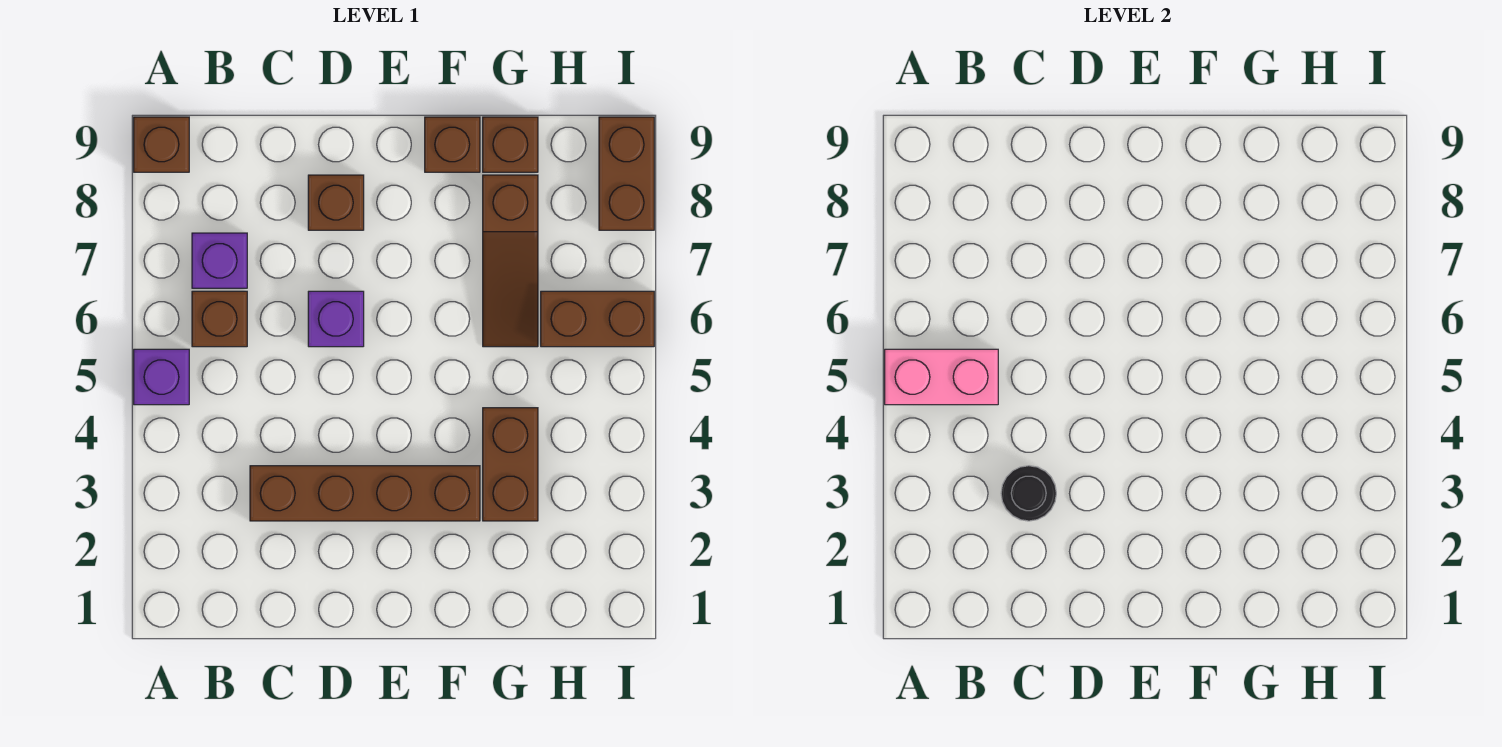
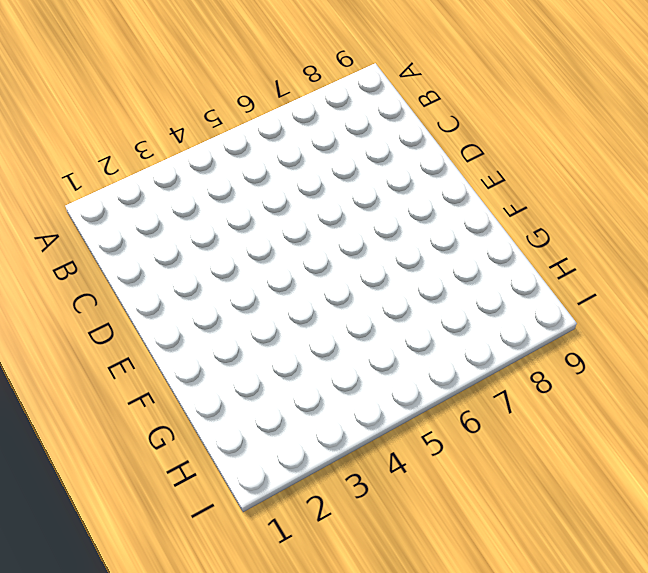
none -> purple 1x1 brick [134,349,189,405]
none -> brown 1x1 brick [134,117,189,172]
none -> brown 1x1 brick [192,291,247,347]

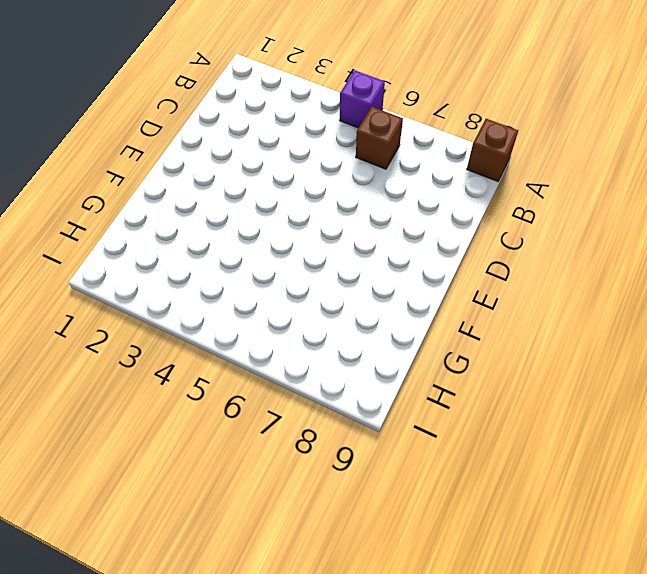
none -> purple 1x1 brick [192,233,247,288]
none -> brown 1x4 brick [250,466,480,521]
none -> purple 1x1 brick [308,291,364,347]

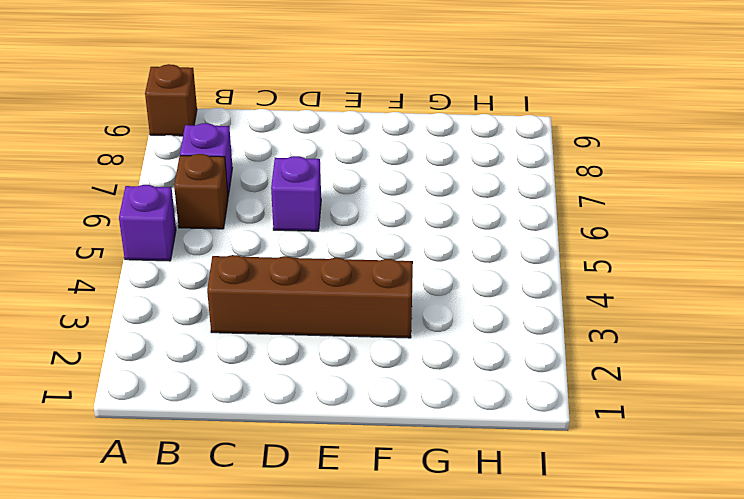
none -> brown 1x1 brick [308,175,364,230]
none -> brown 1x1 brick [425,117,480,172]
none -> brown 1x2 brick [483,408,538,521]

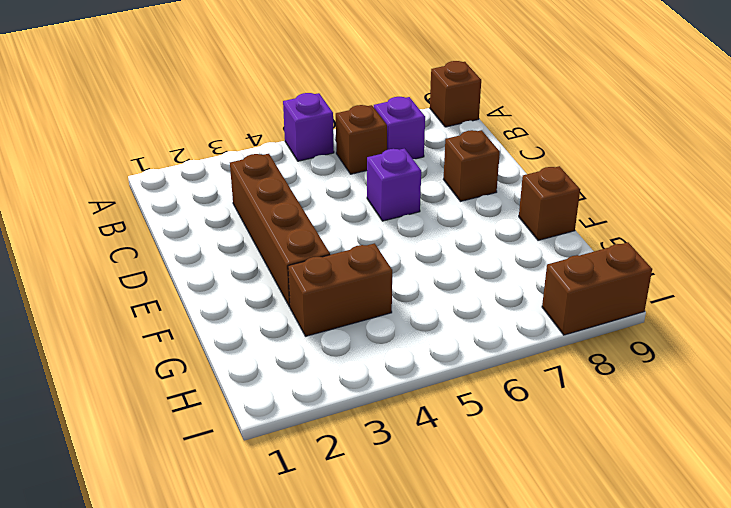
none -> brown 1x3 slope [483,175,538,347]
none -> brown 1x1 brick [483,117,538,172]
none -> brown 1x2 brick [541,291,654,347]

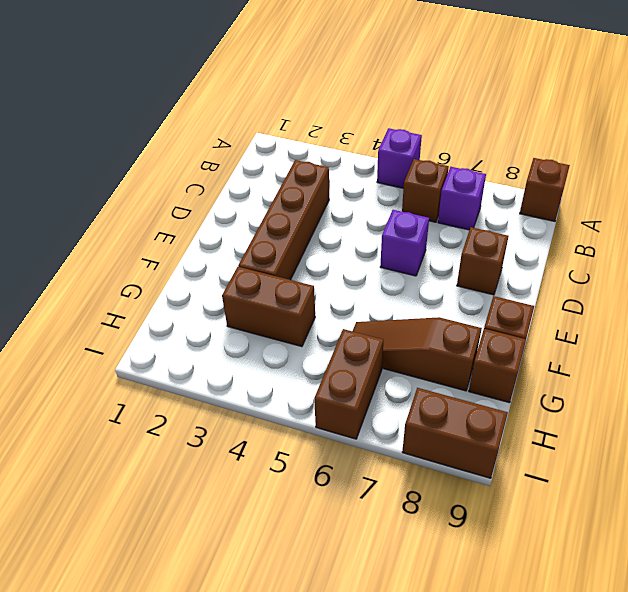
none -> pink 1x2 brick [885,349,998,405]
none -> black 1x1 round brick [1001,466,1056,521]

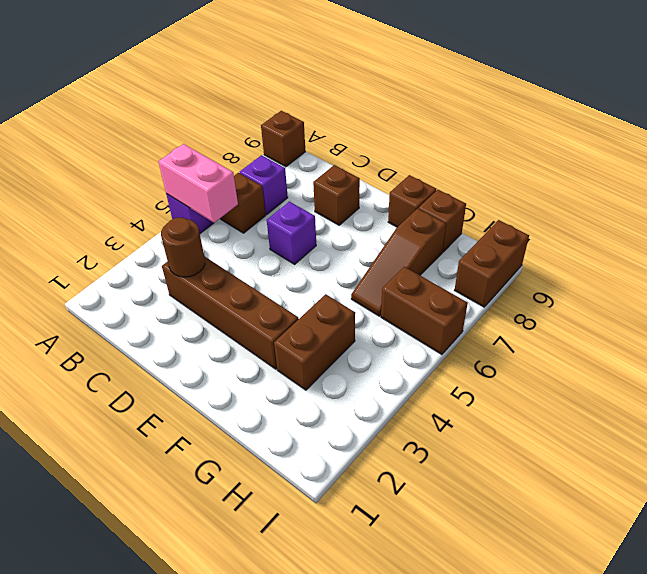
brown 1x1 round brick [161,217,205,277] -> black 1x1 round brick [1001,466,1056,521]

